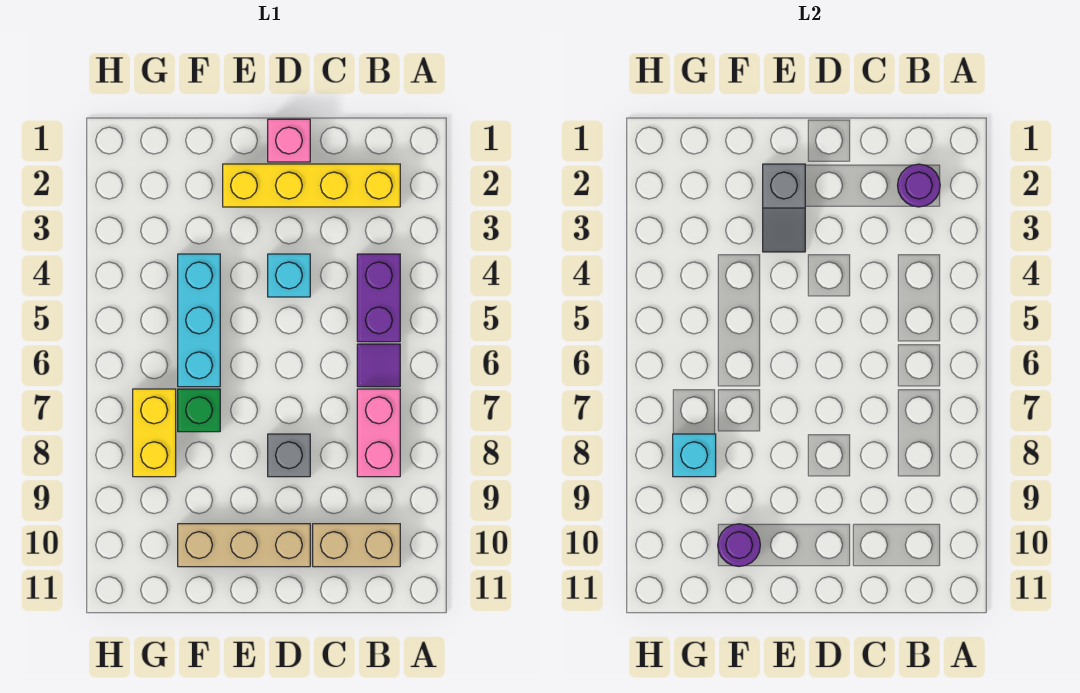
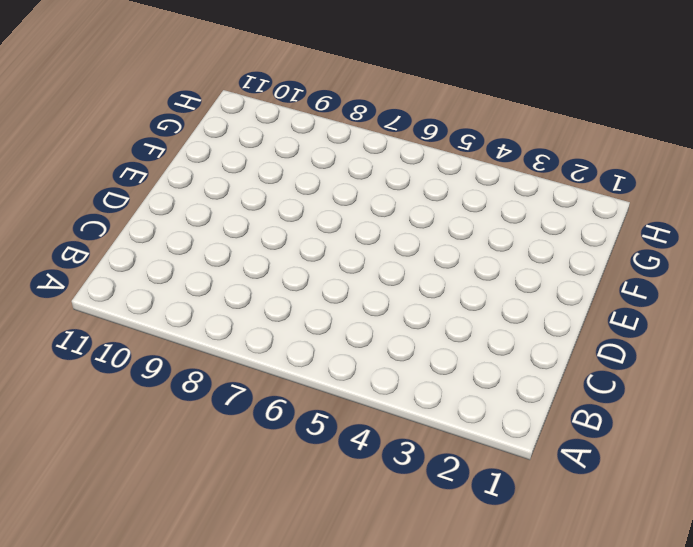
none -> yellow 1x4 brick [223,164,400,207]
none -> purple 1x2 brick [357,254,400,342]
none -> purple 1x1 tile [357,344,400,387]

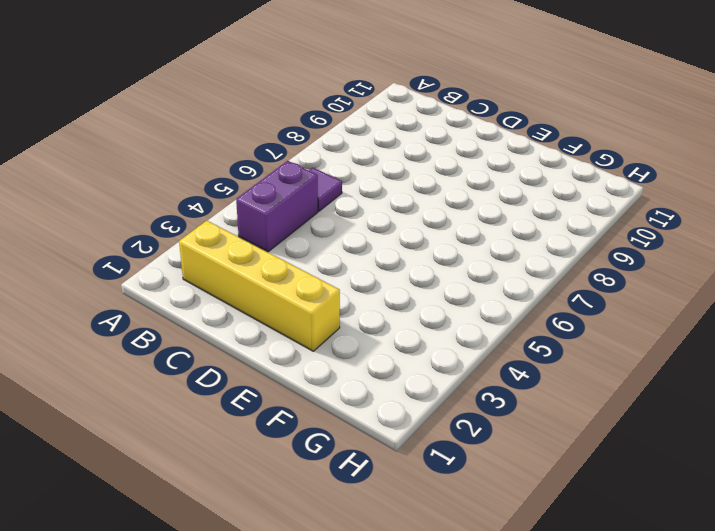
none -> pink 1x2 brick [357,389,400,477]
none -> tan 1x2 brick [313,524,400,567]
none -> pink 1x1 brick [268,119,310,162]

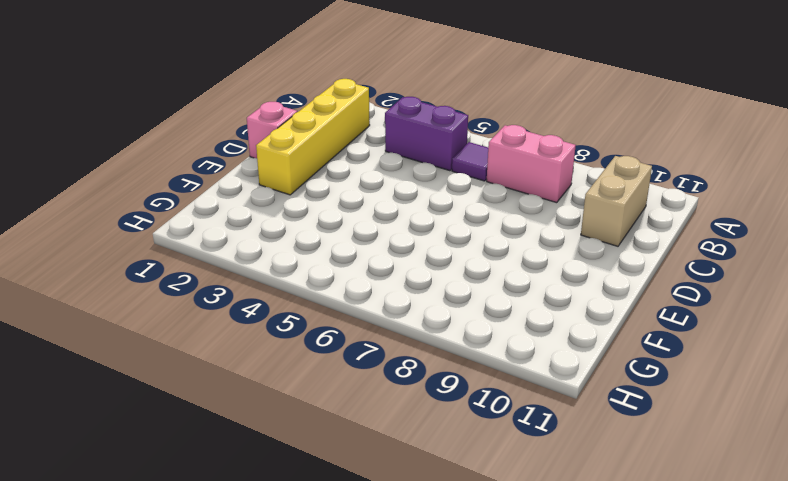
none -> cyan 1x1 brick [268,254,310,297]
none -> grey 1x1 brick [268,434,310,477]
none -> tan 1x3 brick [178,524,310,567]

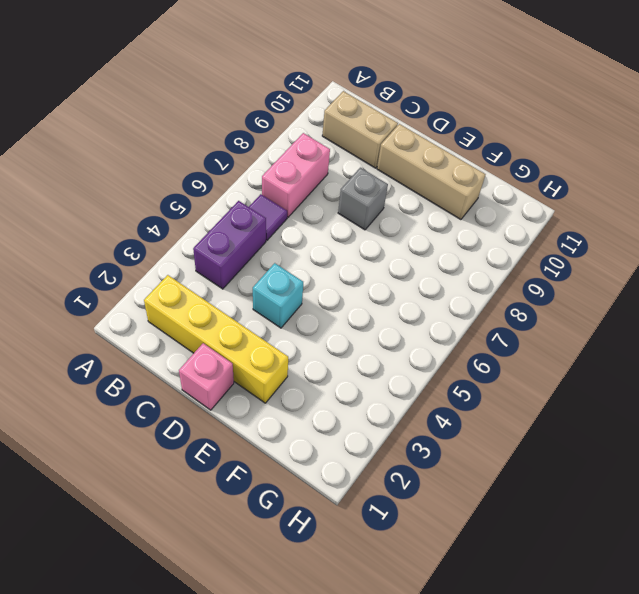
none -> cyan 1x3 brick [178,254,220,387]
none -> green 1x1 brick [178,389,220,432]
none -> yellow 1x2 brick [133,389,176,477]

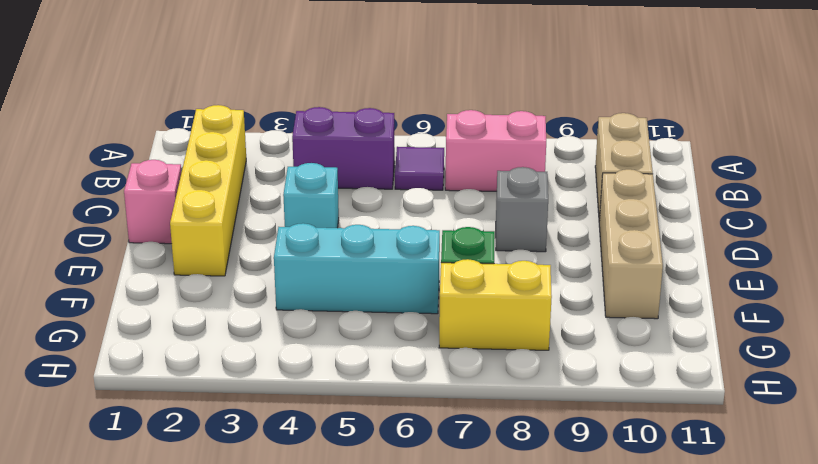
none -> purple 1x1 round brick [898,164,940,207]
none -> grey 1x2 slope [763,164,805,252]
none -> purple 1x1 round brick [718,524,760,566]

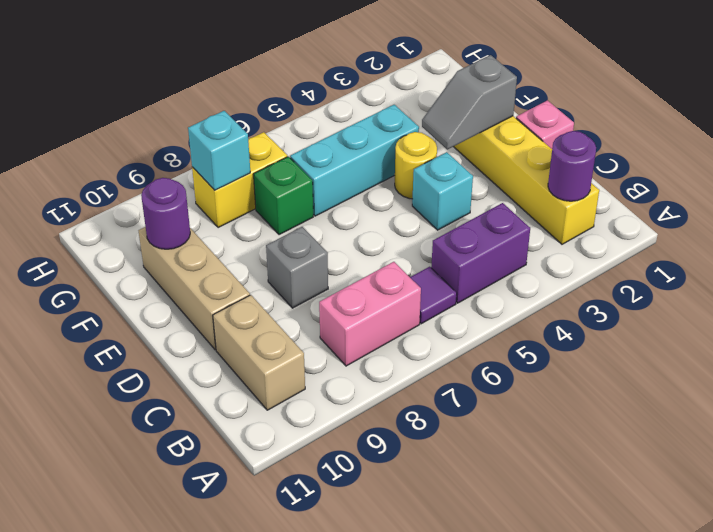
yellow 1x1 round brick [395,132,437,199] -> none

